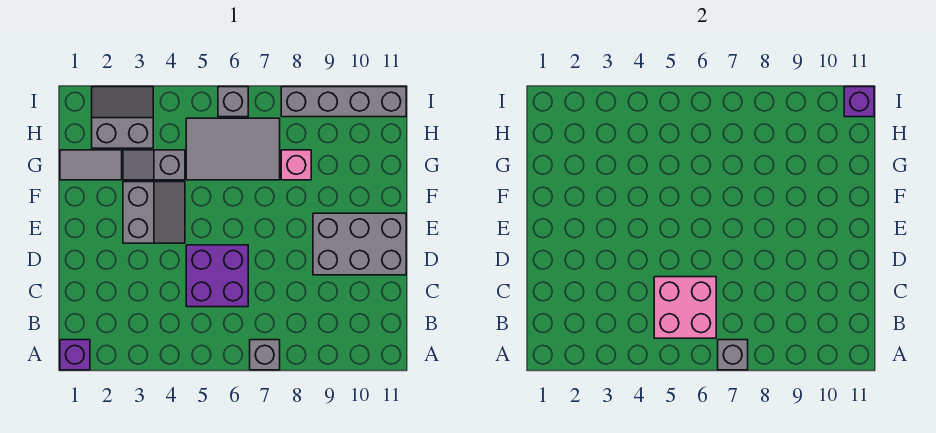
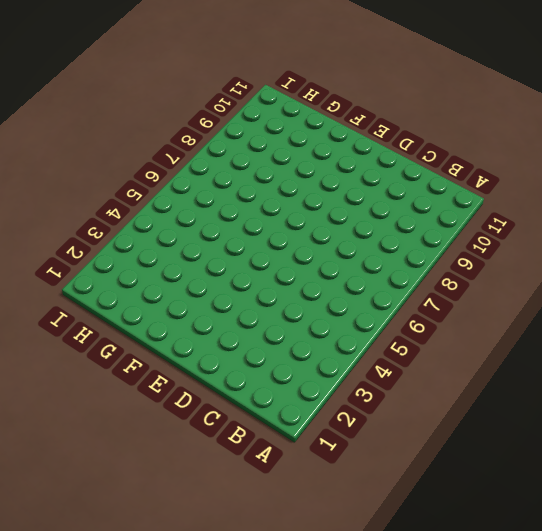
none -> purple 1x1 brick [60,340,90,370]
none -> grey 1x1 brick [250,340,280,370]
none -> purple 2x2 brick [186,245,248,307]

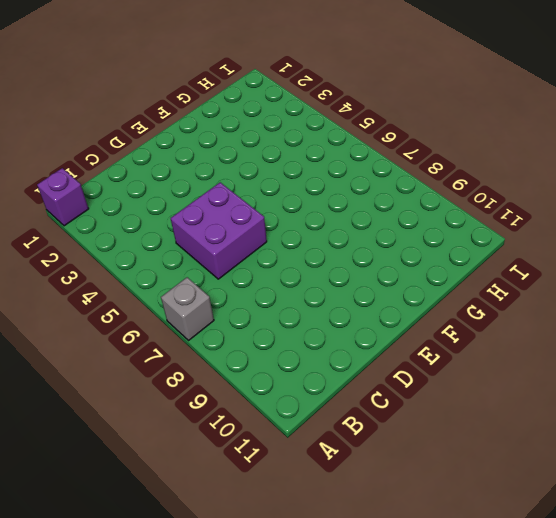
none -> grey 2x3 brick [313,213,406,275]
none -> grey 2x2 slope [123,182,185,243]
none -> grey 1x2 tile [60,150,122,180]

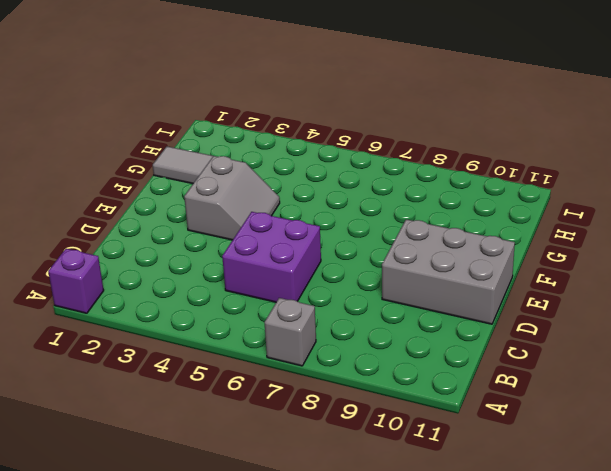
none -> grey 1x2 slope [123,150,185,180]
none -> grey 2x3 tile [186,118,280,180]
none -> pink 1x1 brick [281,150,311,180]

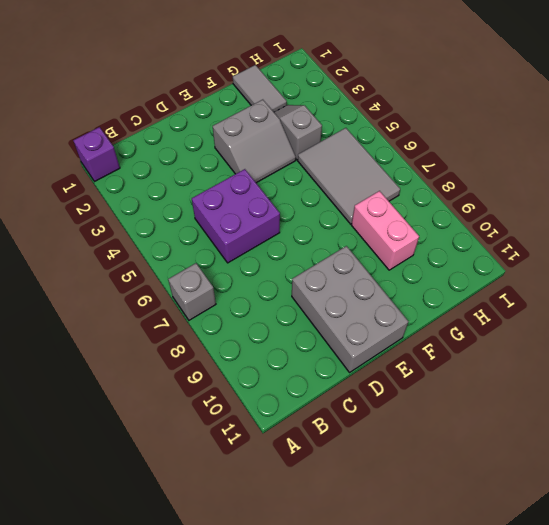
pink 1x2 brick [352,191,419,270] -> pink 1x1 brick [281,150,311,180]
none -> grey 2x2 slope [92,87,153,148]
none -> grey 1x1 brick [218,87,248,117]
none -> grey 1x4 brick [281,87,406,117]

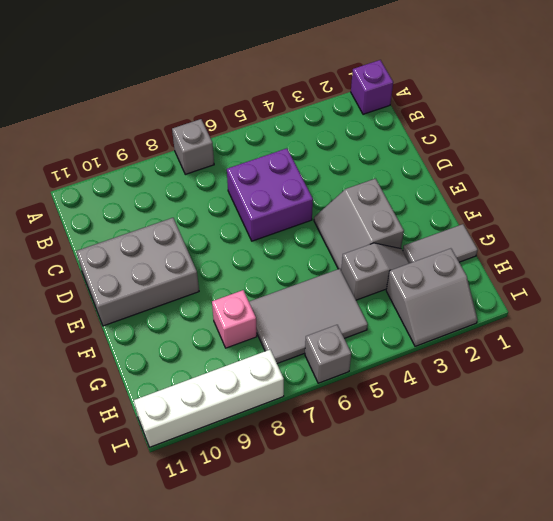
white 1x4 brick [134,350,284,447] -> grey 1x4 brick [281,87,406,117]
none -> grey 1x1 brick [718,340,748,370]
none -> pink 2x2 brick [654,277,716,338]
none -> purple 1x1 brick [844,87,874,117]

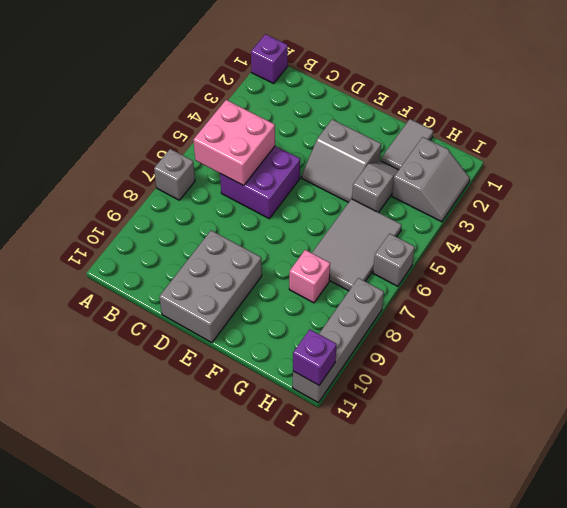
none -> grey 1x1 brick [718,340,748,370]

